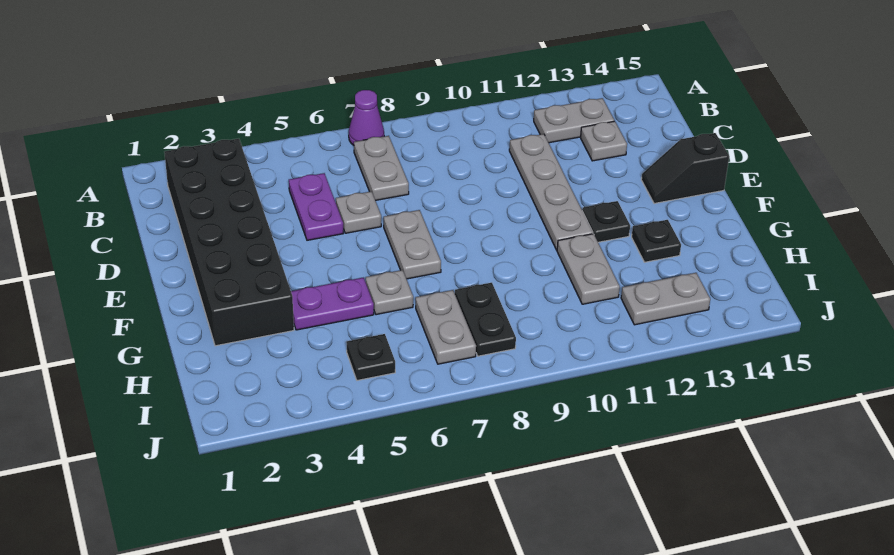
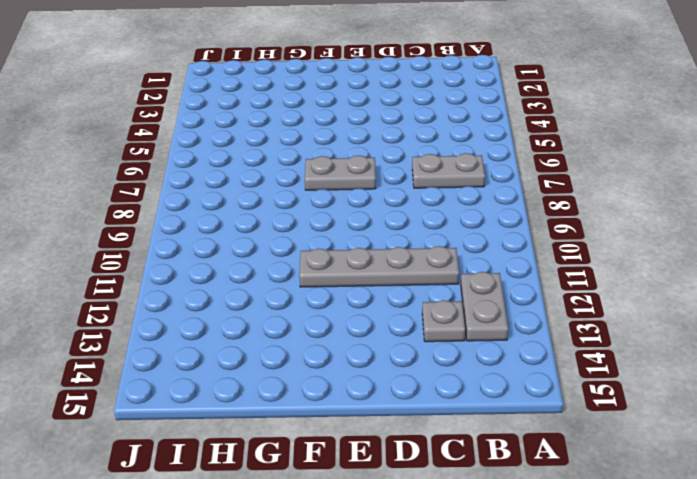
none -> purple 1x1 cone [349,90,384,145]
none -> black 2x6 brick [164,139,294,346]
none -> purple 1x2 plate [289,173,343,240]

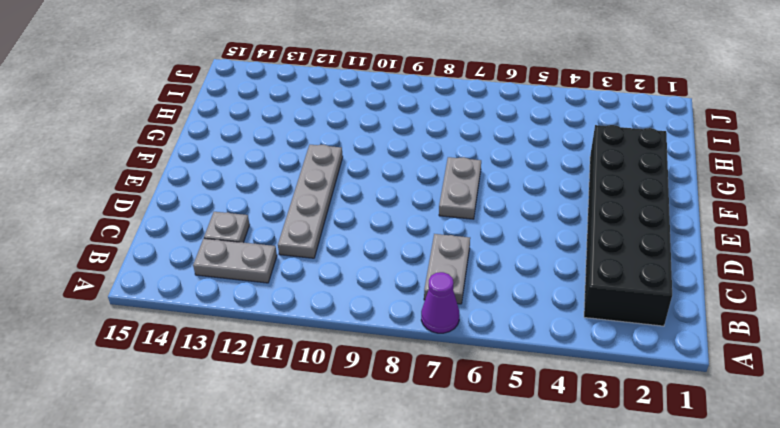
none -> purple 1x2 plate [289,173,343,240]
none -> grey 1x1 plate [336,191,381,233]
none -> black 1x2 slope [641,133,729,204]

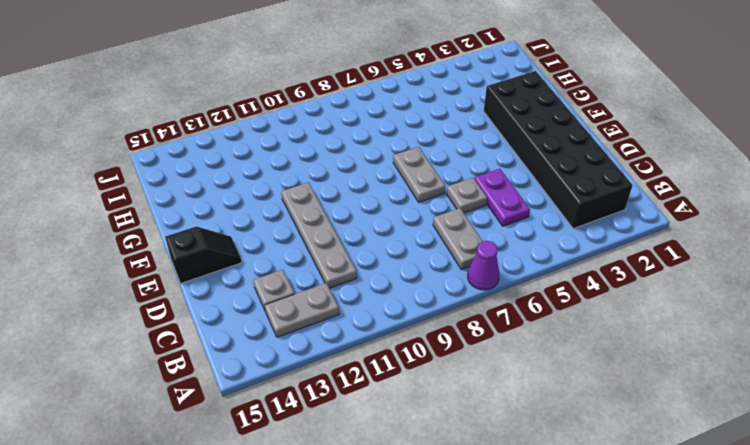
none -> black 1x1 plate [582,201,630,242]
none -> purple 1x2 plate [291,278,374,330]
none -> grey 1x1 plate [366,270,413,315]

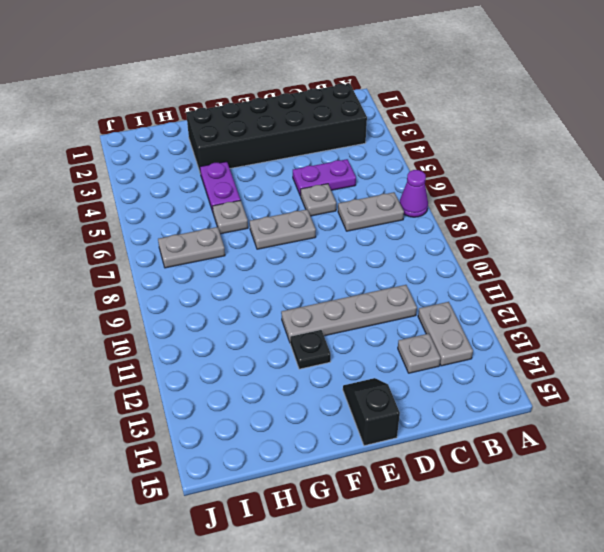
none -> grey 1x2 plate [557,234,620,304]
none -> black 1x1 plate [632,220,681,262]
none -> black 1x2 plate [455,283,516,356]

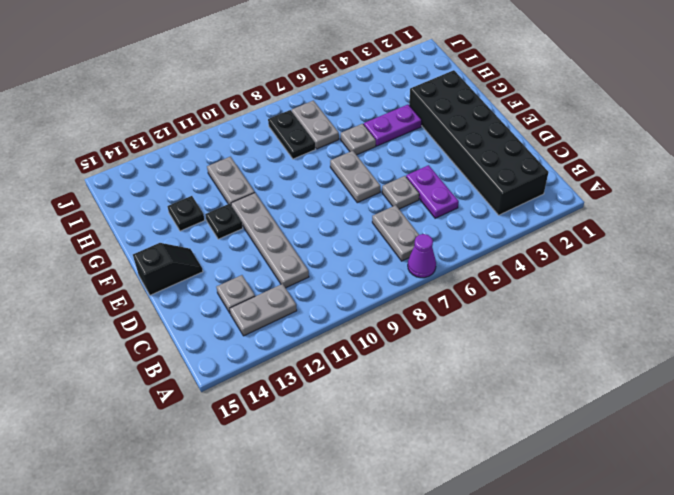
none -> black 1x1 plate [346,334,395,380]
none -> grey 1x2 plate [621,273,710,325]

